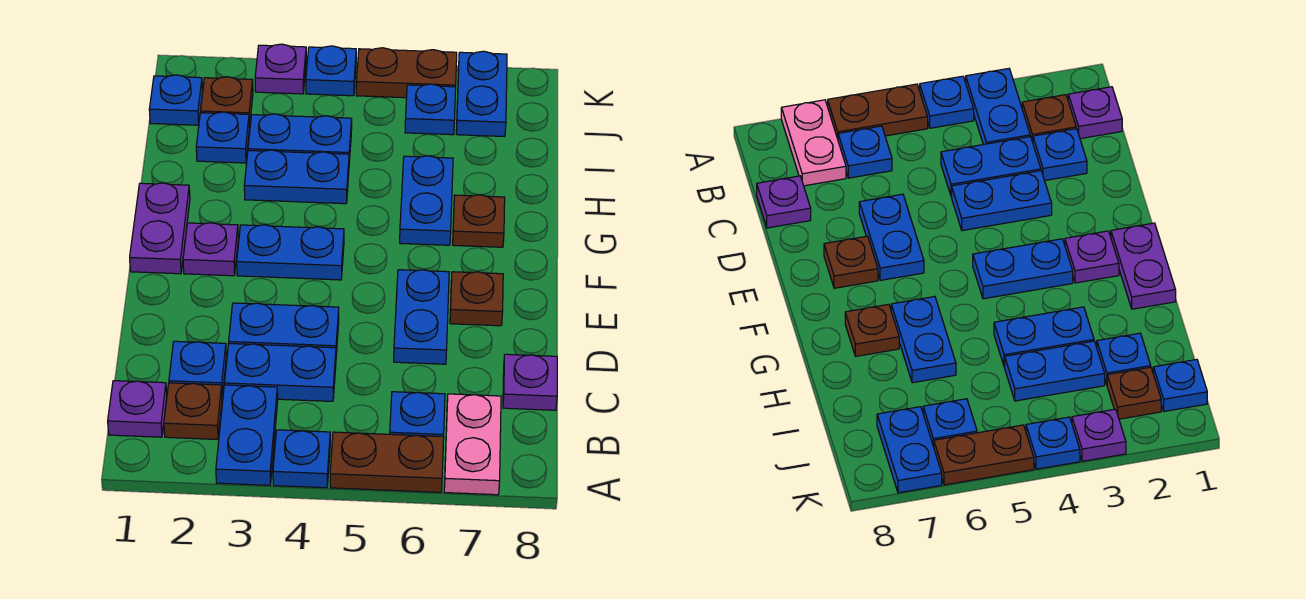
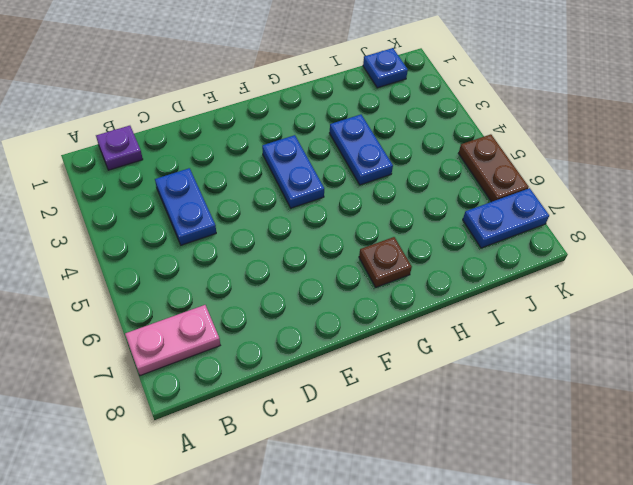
none -> blue 1x2 plate [216,385,278,485]
none -> blue 1x1 plate [273,430,330,488]
none -> brown 1x2 plate [330,432,444,492]

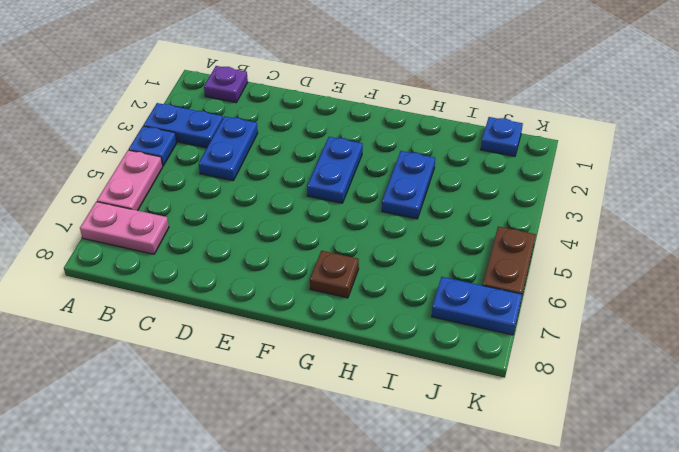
pink 1x2 plate [97,150,163,211] -> brown 1x2 plate [330,432,444,492]
none -> brown 1x1 plate [164,383,222,440]
none -> blue 1x1 plate [390,392,445,437]
none -> blue 1x1 plate [169,341,226,396]

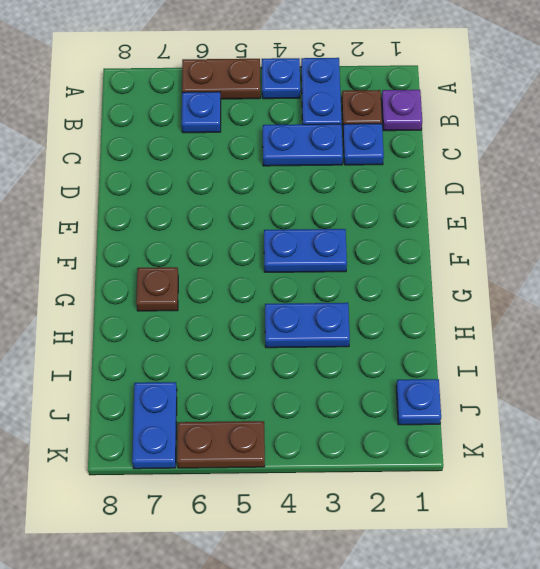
none -> pink 1x2 plate [444,394,501,495]
none -> purple 1x1 plate [503,354,557,410]
none -> blue 1x2 plate [229,303,339,354]

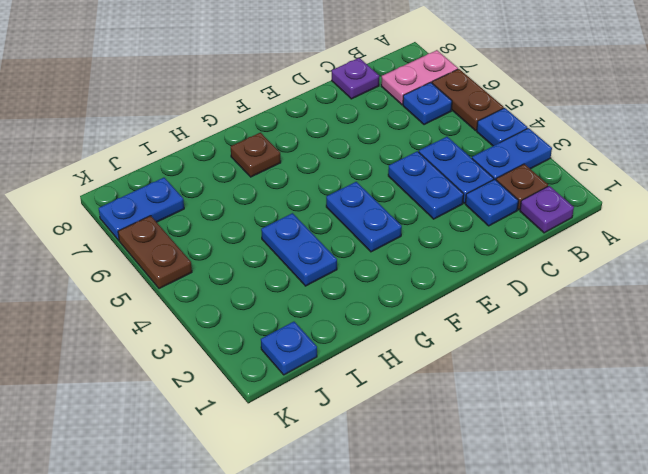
none -> blue 1x2 plate [394,270,449,364]
none -> brown 1x1 plate [450,272,503,326]
none -> purple 1x2 plate [130,183,190,274]

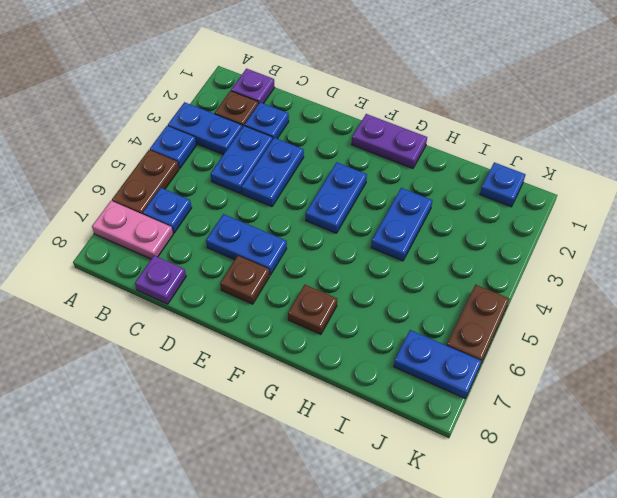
none -> purple 1x1 plate [183,223,238,276]
none -> blue 1x2 plate [400,156,453,245]
none -> blue 1x1 plate [196,112,249,163]

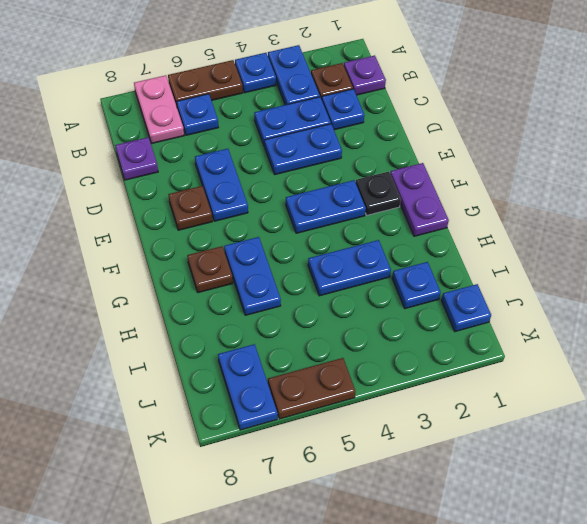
black 1x1 plate [356,172,401,215] -> purple 1x1 plate [183,223,238,276]
none -> blue 1x2 plate [248,114,352,162]
none -> brown 1x1 plate [201,77,253,127]
none -> blue 1x1 plate [405,84,456,135]

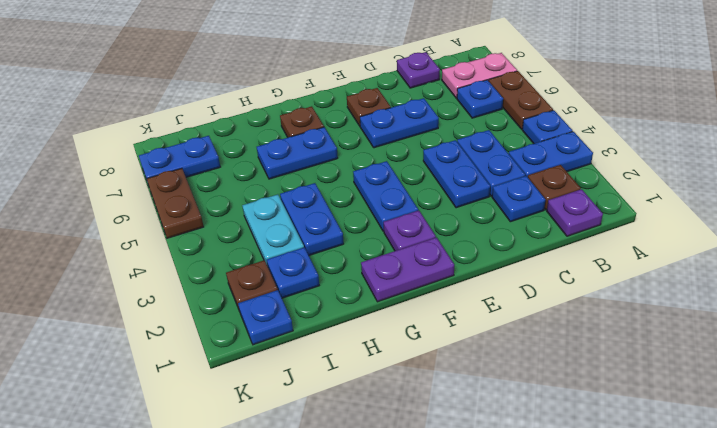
cyan 1x2 plate [242,194,304,266] -> blue 1x2 plate [248,114,352,162]
none -> blue 1x1 plate [405,84,456,135]
none -> purple 1x1 plate [255,44,306,94]
none -> blue 1x1 plate [306,46,356,96]

